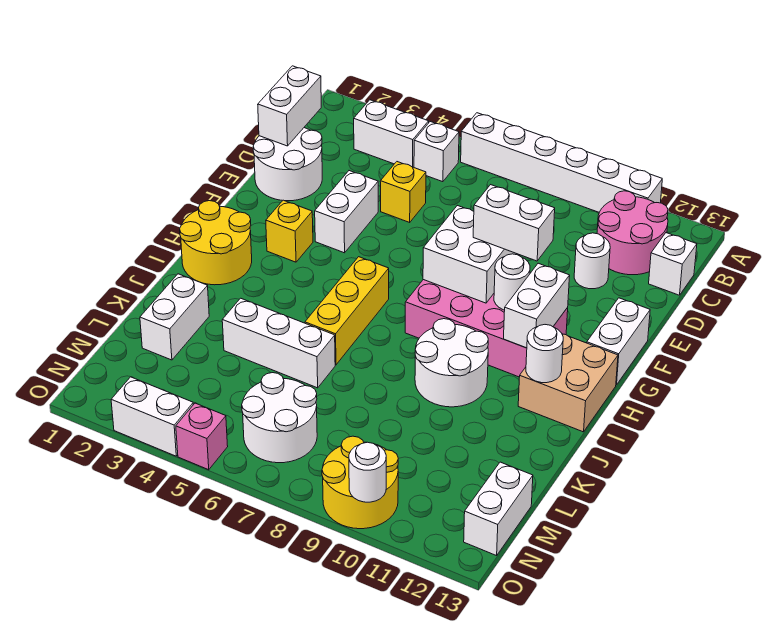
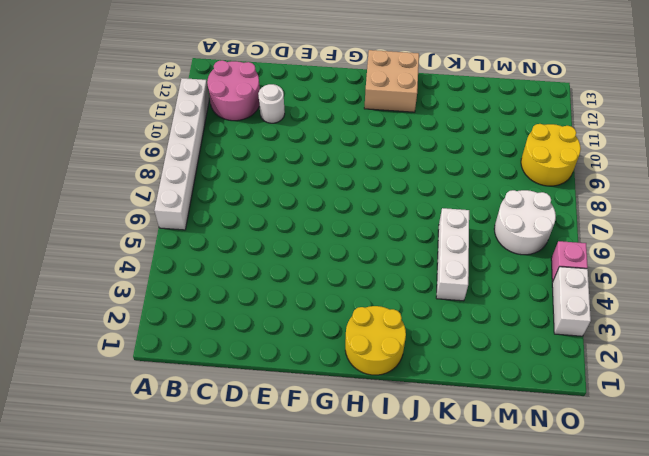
none -> white 1x2 brick [354,100,429,167]
none -> white 1x1 brick [414,122,459,182]
none -> white 1x1 brick [649,233,697,295]
none -> white 2x2 round brick [253,128,322,201]

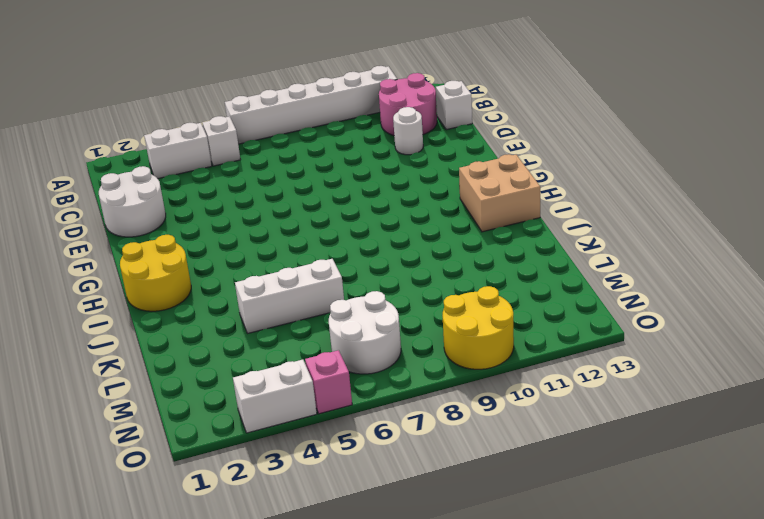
none -> yellow 1x1 brick [380,162,426,222]
none -> white 1x2 brick [315,171,378,253]
none -> white 1x2 brick [587,298,650,385]
none -> yellow 1x1 brick [266,200,313,262]

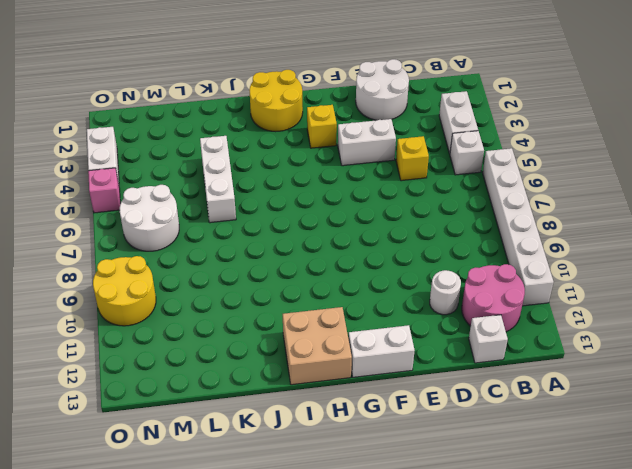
none -> pink 2x4 brick [405,280,568,377]
none -> yellow 1x3 brick [305,257,389,365]
none -> white 2x2 round brick [415,319,488,407]
none -> white 1x2 brick [140,274,209,360]

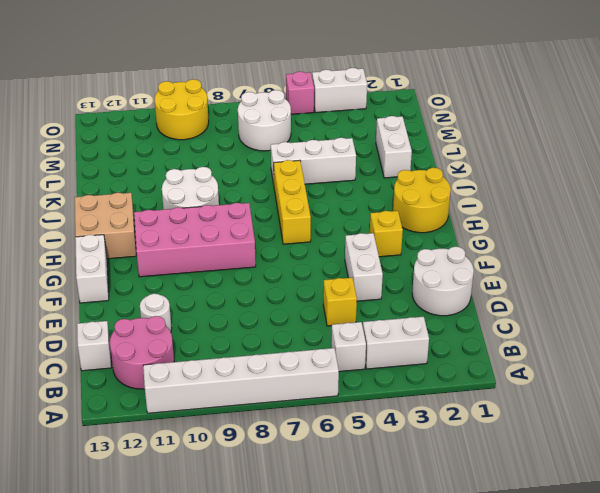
none -> white 1x2 brick [464,462,533,556]
none -> white 1x2 brick [258,66,321,146]
none -> white 2x2 brick [423,205,519,303]
none -> white 1x1 round brick [494,254,530,310]

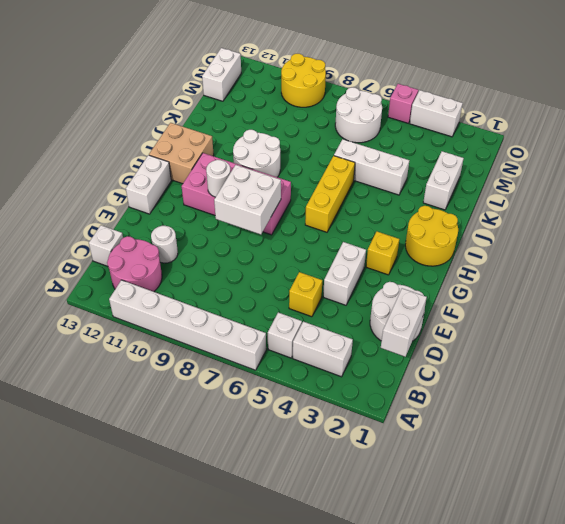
none -> white 1x2 brick [504,263,570,348]
none -> white 1x1 round brick [526,325,563,383]
none -> white 1x1 round brick [349,442,386,502]
none -> white 1x2 brick [473,185,555,261]

